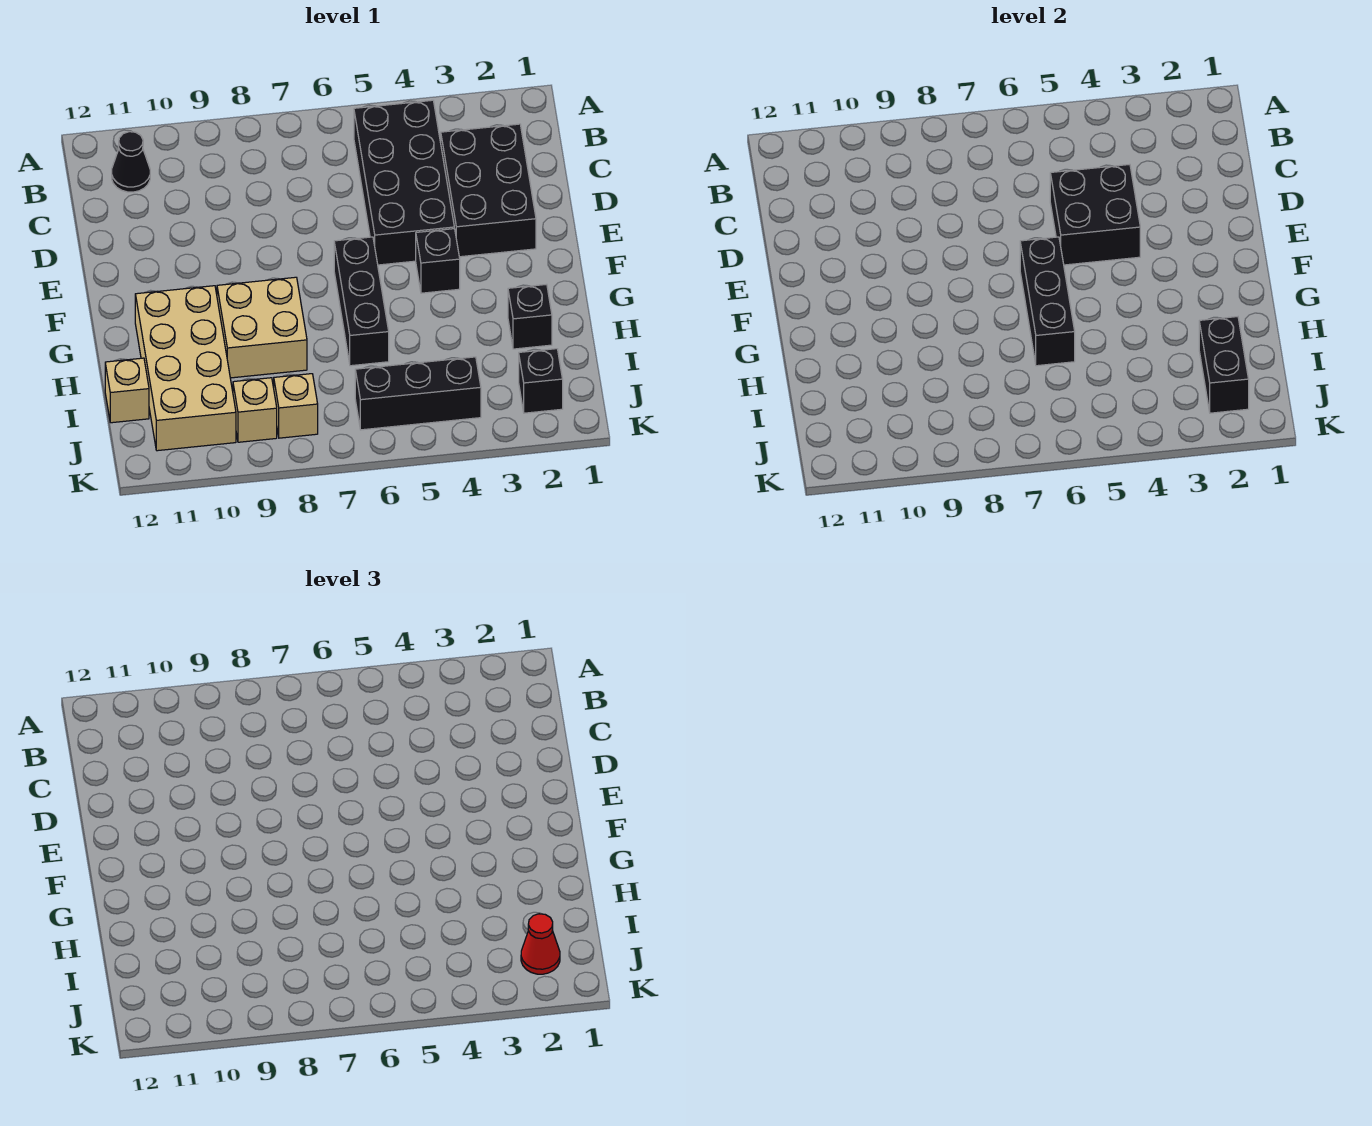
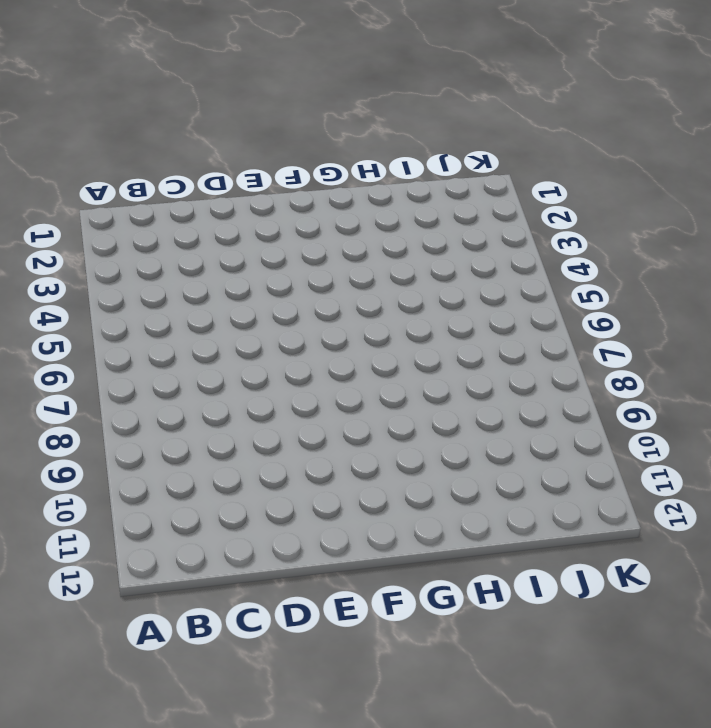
none -> black 2x4 brick [354,100,454,265]
none -> black 1x1 cone [112,132,150,192]
none -> black 2x3 brick [441,124,536,257]

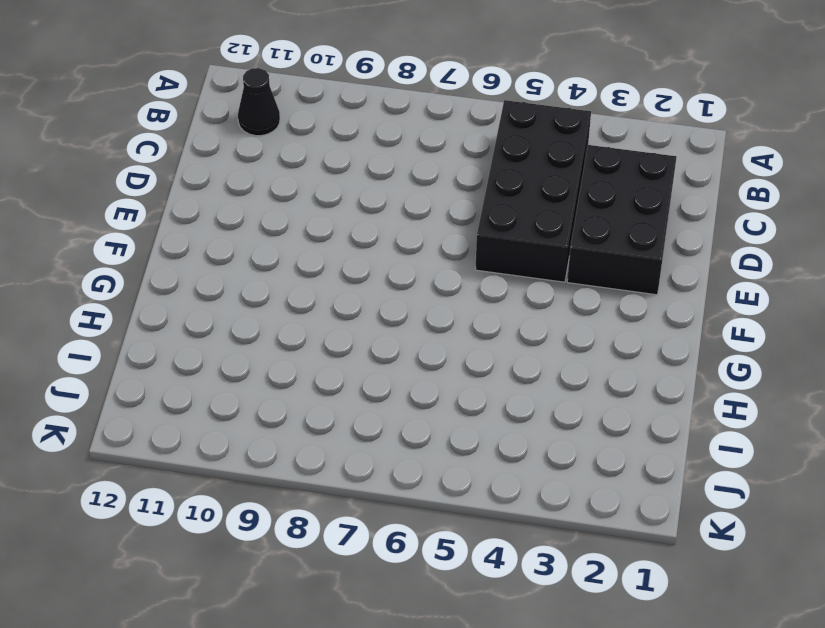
none -> black 1x1 brick [416,229,460,293]
none -> black 1x3 brick [334,237,389,366]
none -> tan 2x2 brick [217,277,307,378]

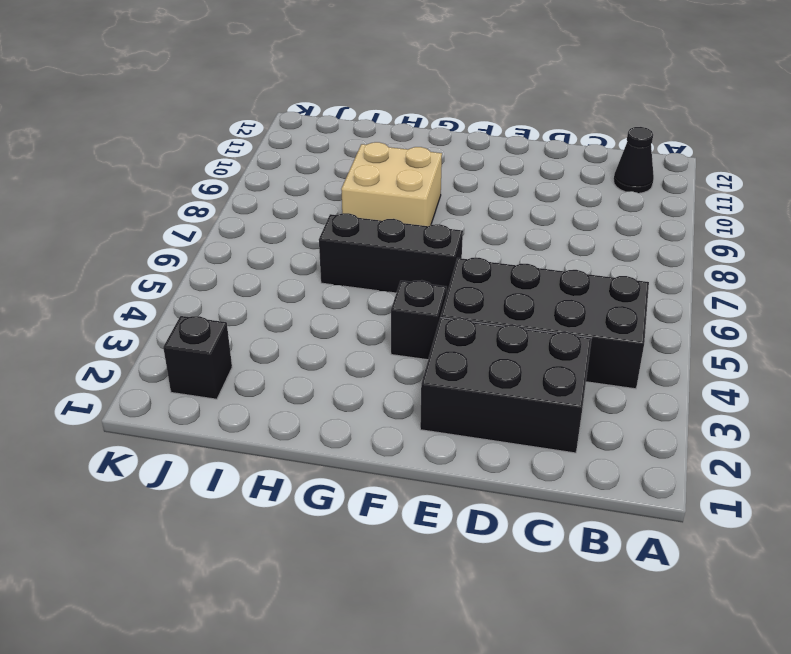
none -> tan 2x4 brick [135,286,236,451]
none -> black 1x1 brick [508,284,552,349]
none -> tan 1x1 brick [105,358,149,423]

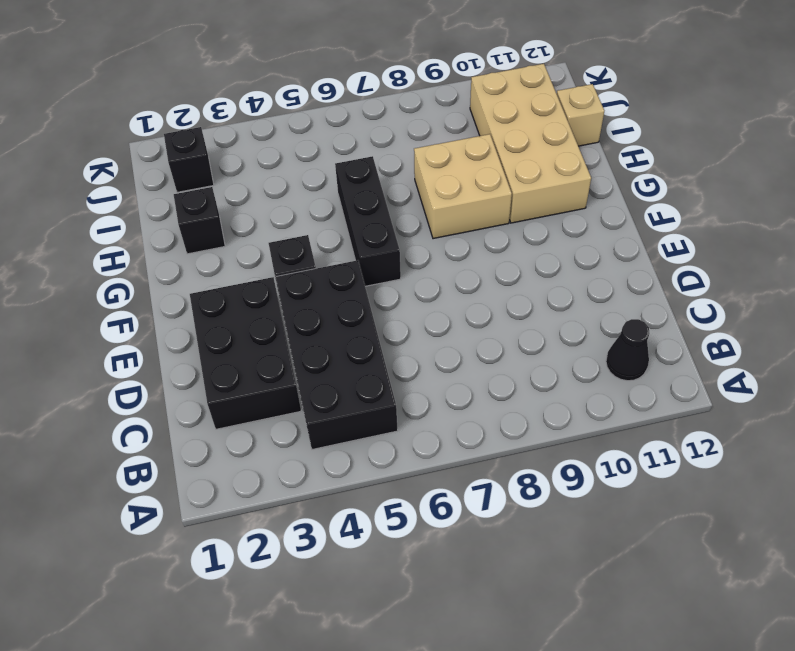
none -> black 1x3 brick [355,357,481,430]
none -> tan 1x1 brick [274,374,318,438]
none -> tan 1x1 brick [233,378,277,442]

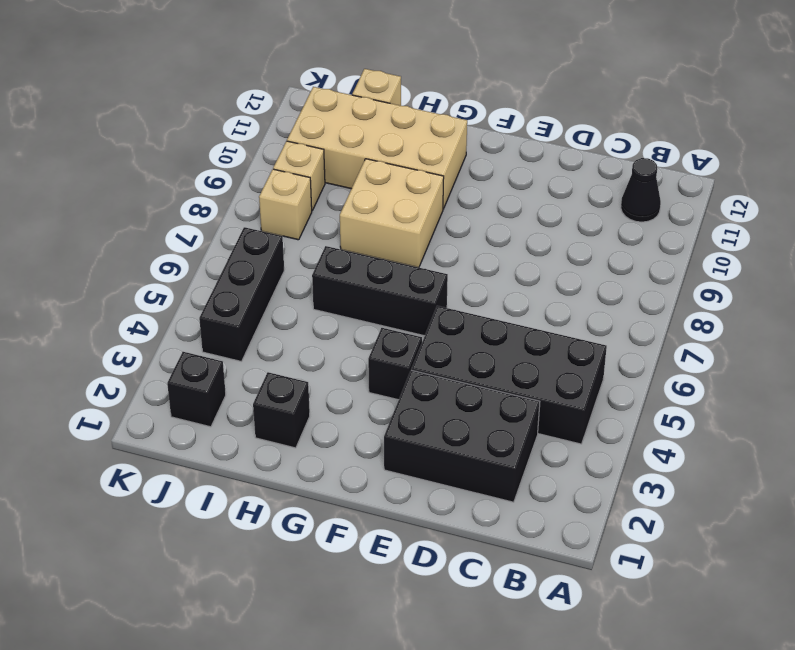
none -> black 2x2 brick [1050,164,1140,265]
none -> black 1x3 brick [1020,237,1075,366]
none -> black 1x2 brick [1199,317,1249,413]

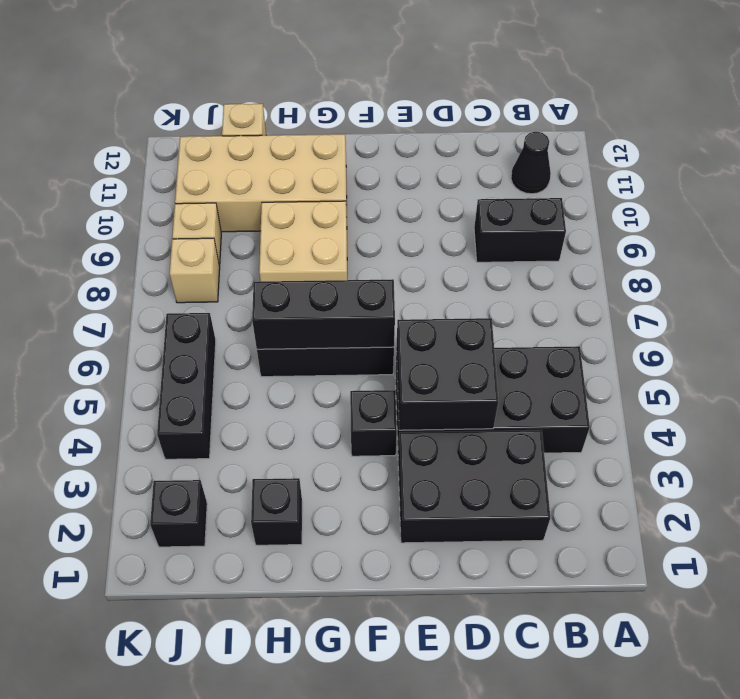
black 1x2 brick [474,198,566,262] -> black 1x2 brick moved to [1199,317,1249,413]
none -> red 1x1 cone [521,914,560,974]

